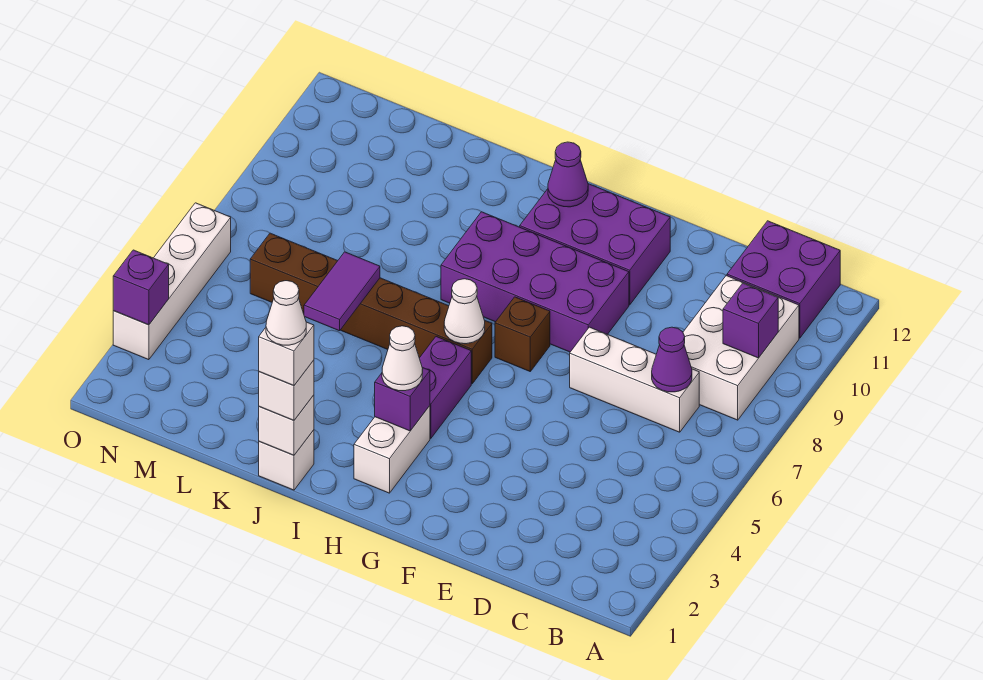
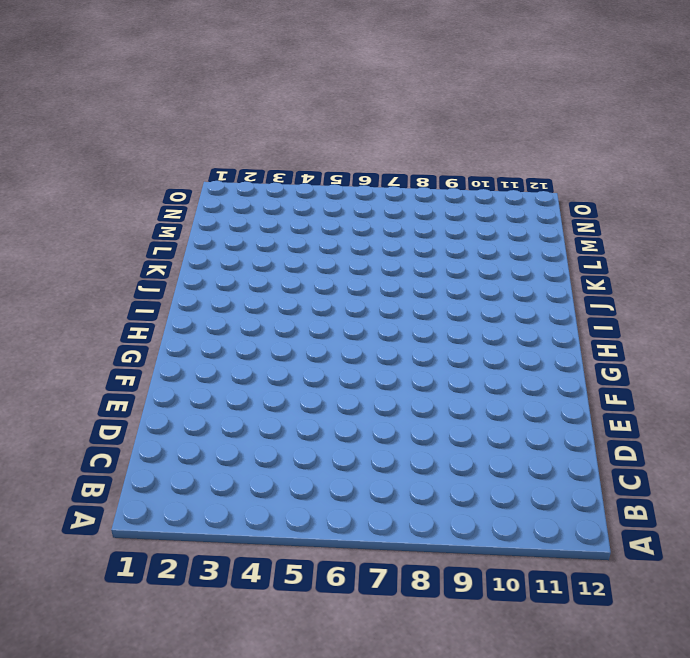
none -> white 2x3 brick [683,276,799,420]
none -> purple 2x2 brick [727,221,840,338]
none -> white 1x3 brick [570,327,699,432]

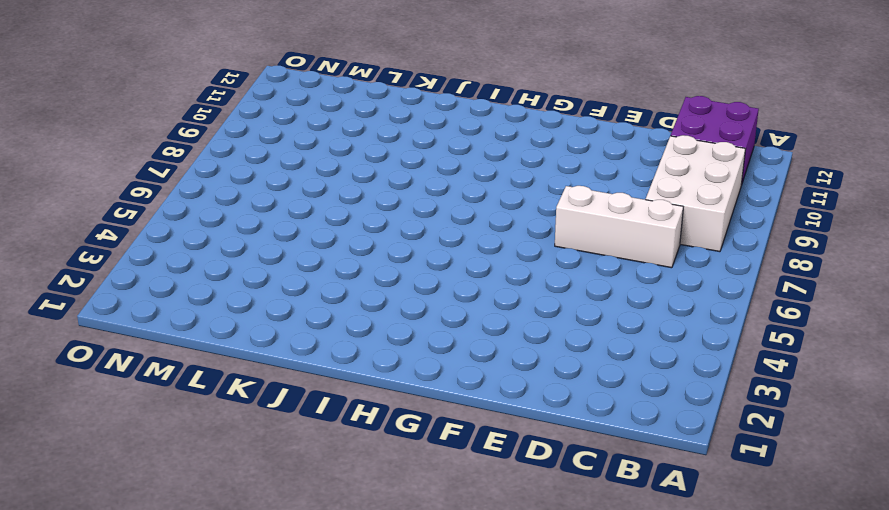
none -> purple 2x4 brick [441,212,629,352]
none -> purple 2x3 brick [520,184,670,305]
none -> brown 1x1 brick [495,297,550,371]

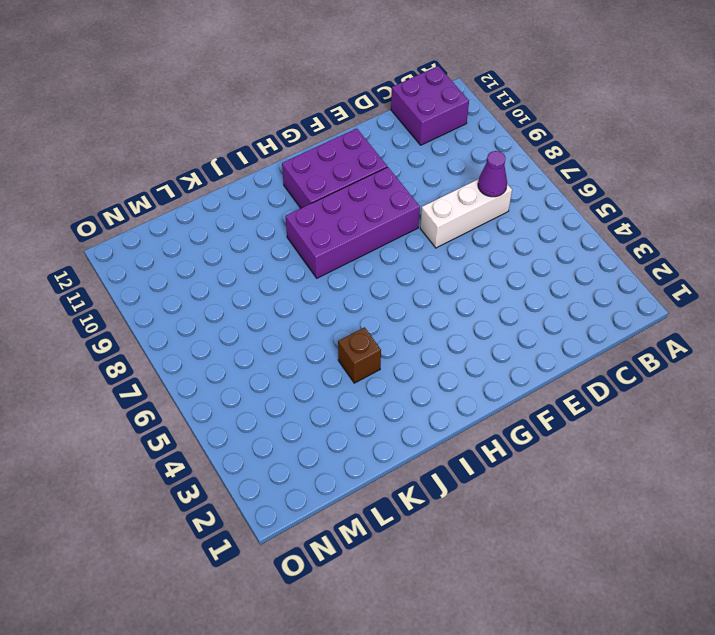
brown 1x1 brick [338,327,381,383] -> brown 1x1 brick moved to [495,297,550,371]
none -> white 2x3 brick [683,276,799,420]
none -> white 1x2 brick [354,406,430,493]
none -> purple 1x2 brick [419,337,471,438]

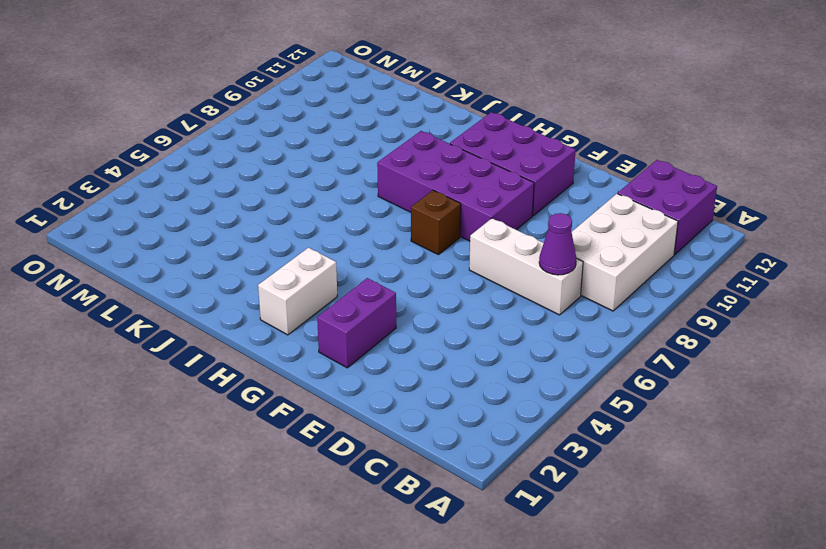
purple 1x2 brick [317,278,396,368] -> purple 1x2 brick moved to [419,337,471,438]
none -> brown 1x6 brick [250,233,492,384]
none -> white 1x1 brick [259,430,314,490]
none -> white 1x4 brick [113,203,231,360]

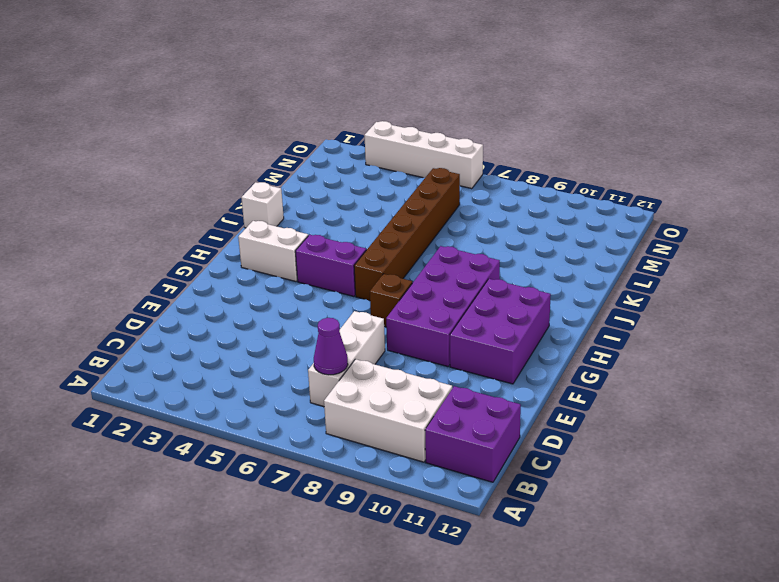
none -> purple 1x1 brick [723,283,778,358]
none -> purple 1x1 brick [375,368,430,431]
none -> white 1x1 cone [444,279,485,344]

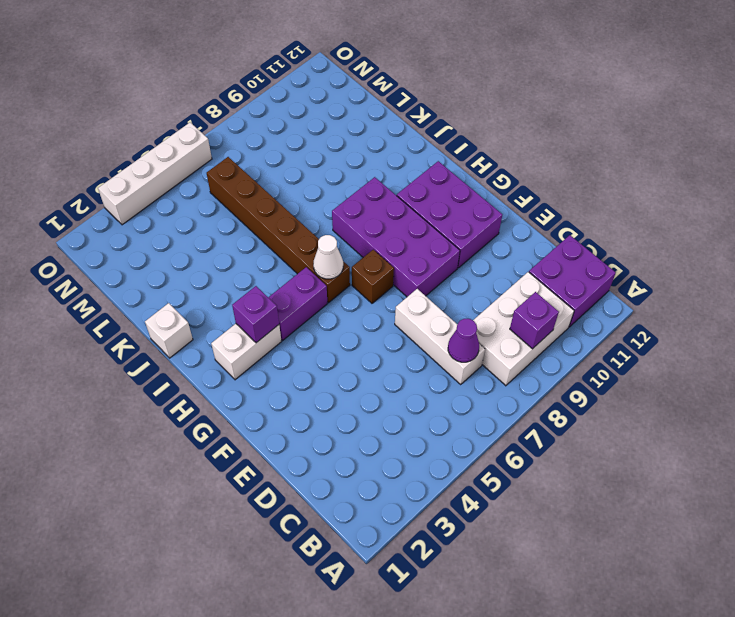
none -> purple 1x1 cone [548,142,588,207]
none -> white 1x1 brick [259,395,314,455]
none -> purple 1x2 tile [304,252,380,331]

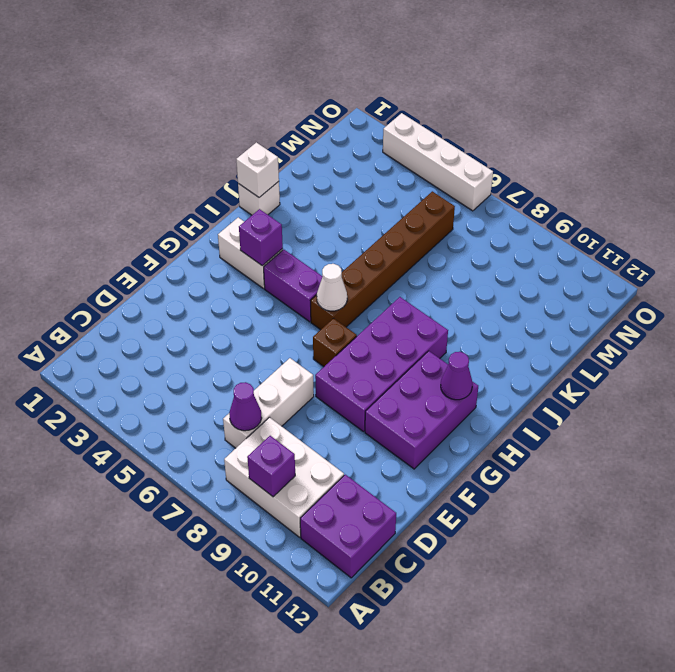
none -> purple 1x2 tile [304,252,380,331]
none -> purple 1x1 brick [113,250,169,325]
none -> white 1x1 cone [382,326,423,391]

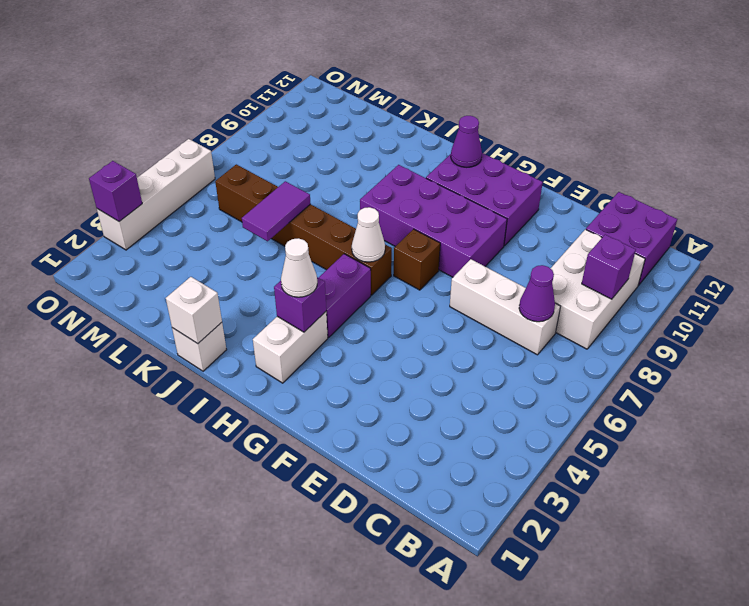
none -> white 1x1 brick [259,360,314,420]
none -> white 1x1 brick [259,322,314,386]
none -> white 1x1 cone [266,281,306,345]

